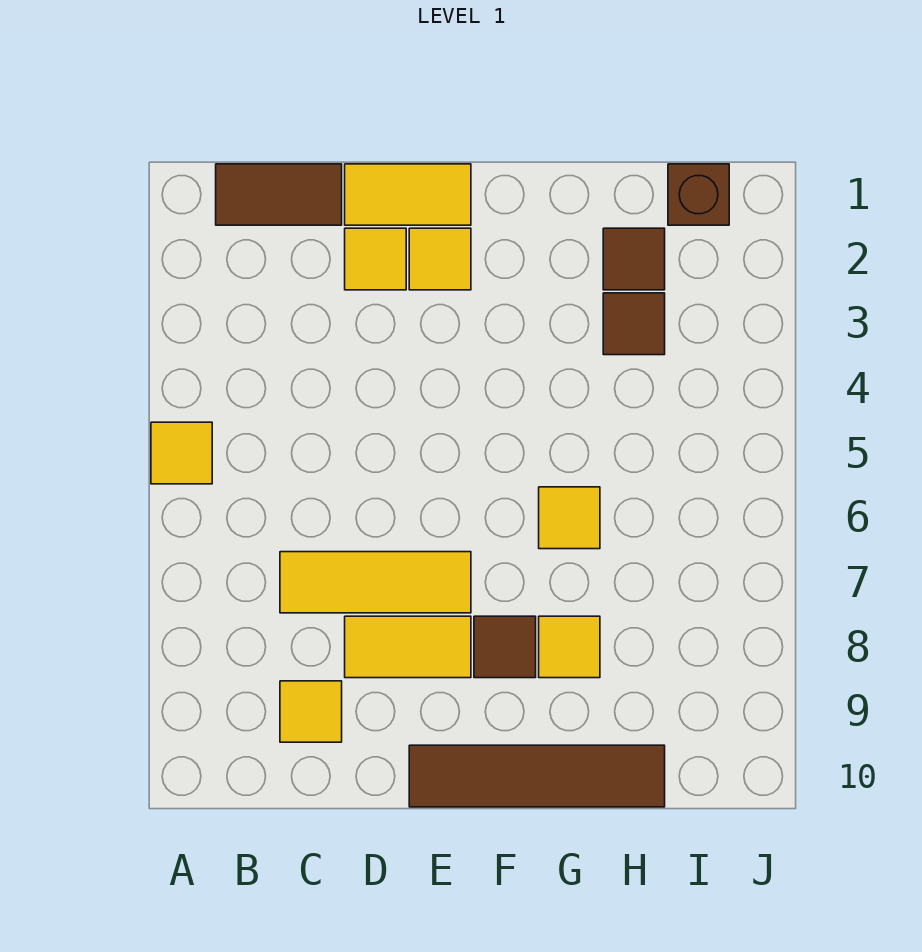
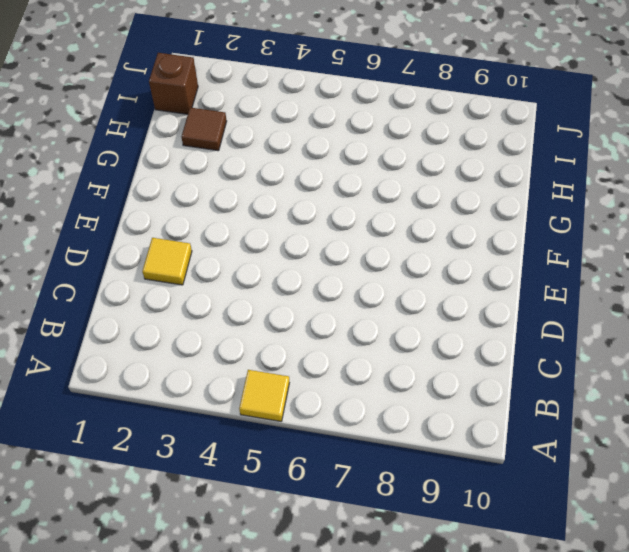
none -> brown 1x2 tile [216,164,342,225]
none -> yellow 1x3 tile [280,552,471,613]
none -> yellow 1x1 tile [280,681,342,742]

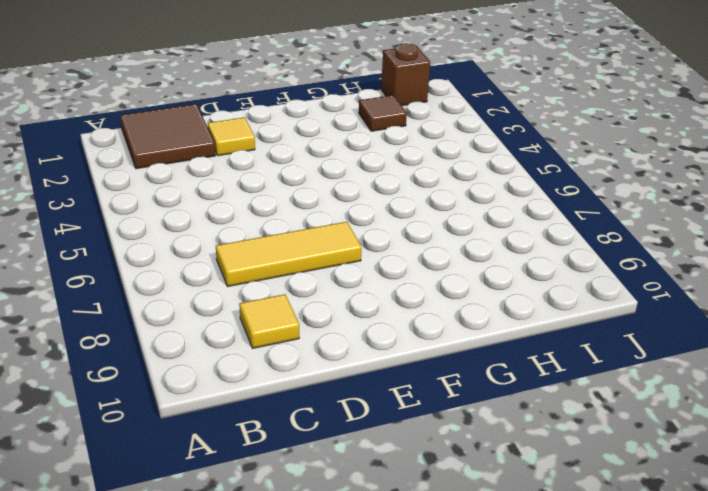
brown 2x2 tile [120,104,215,169] -> brown 1x2 tile [216,164,342,225]
none -> yellow 1x1 tile [151,422,212,484]
none -> yellow 1x2 tile [345,164,471,225]
none -> yellow 1x2 tile [345,616,471,678]

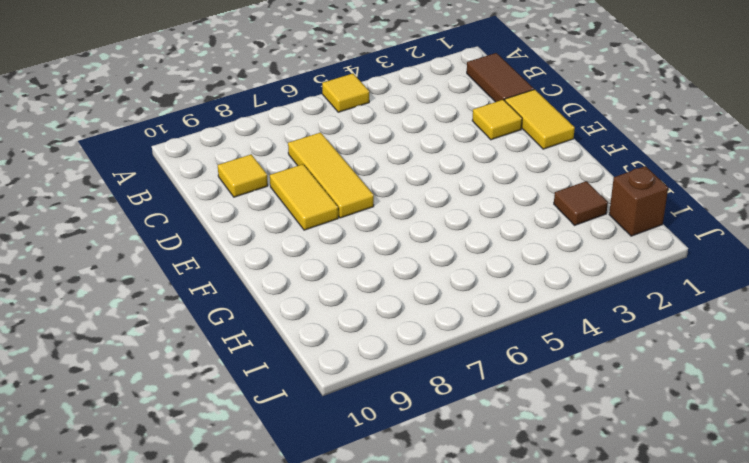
none -> yellow 1x1 tile [409,228,471,290]
none -> brown 1x4 tile [409,745,665,807]
none -> brown 1x1 tile [474,616,536,678]

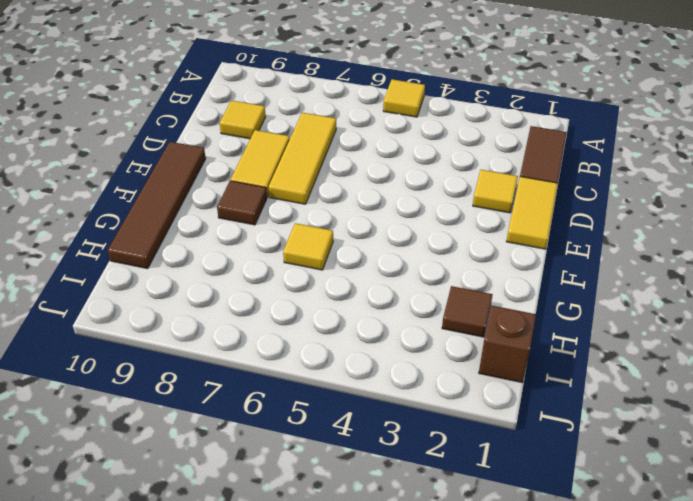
none -> yellow 1x1 tile [409,228,471,290]
none -> yellow 1x1 tile [539,616,600,678]
none -> brown 1x1 tile [603,293,665,355]

